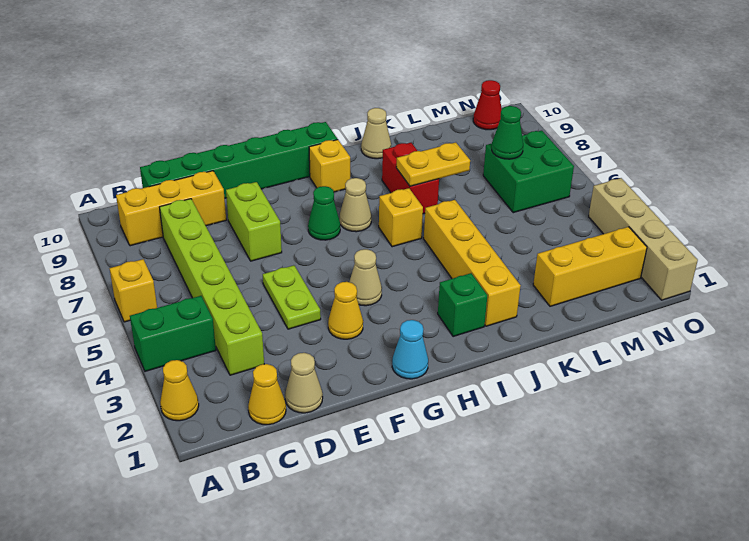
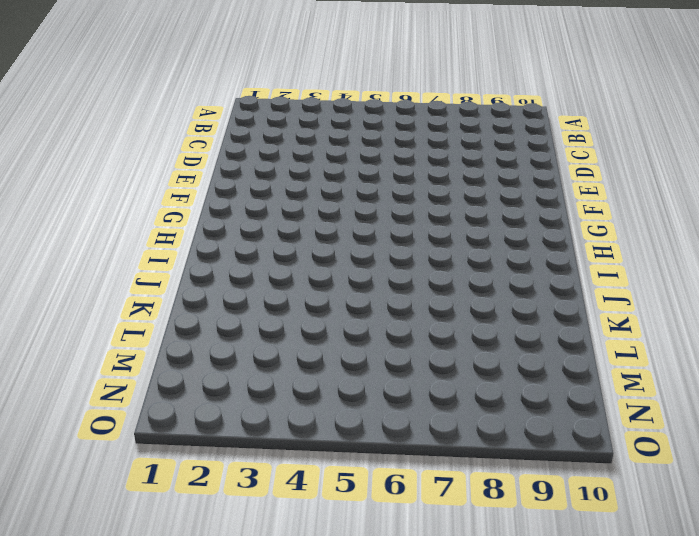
none -> yellow 1x1 cone [160,360,199,421]
none -> green 1x2 brick [130,296,216,371]
none -> yellow 1x1 brick [109,259,157,322]

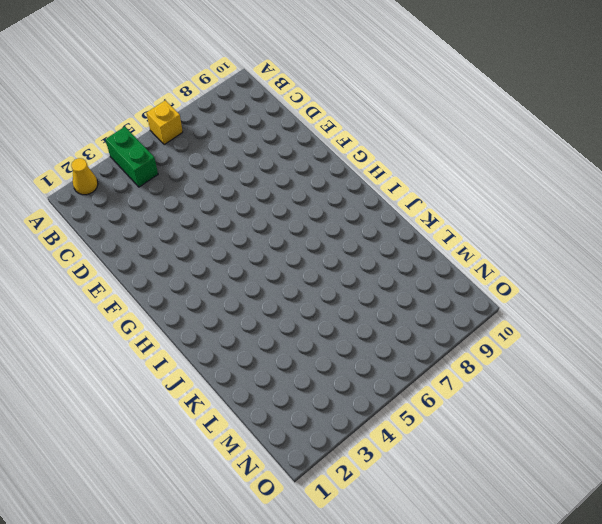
none -> yellow 1x3 brick [116,171,226,246]
none -> yellow 1x1 cone [248,364,286,425]
none -> lime 1x6 brick [160,199,264,375]

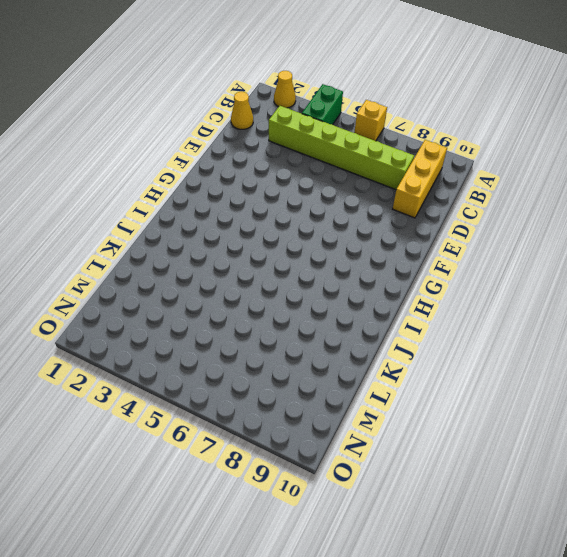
none -> green 1x6 brick [140,122,338,198]
none -> tan 1x1 cone [285,353,323,413]
none -> lime 1x2 plate [263,265,321,329]

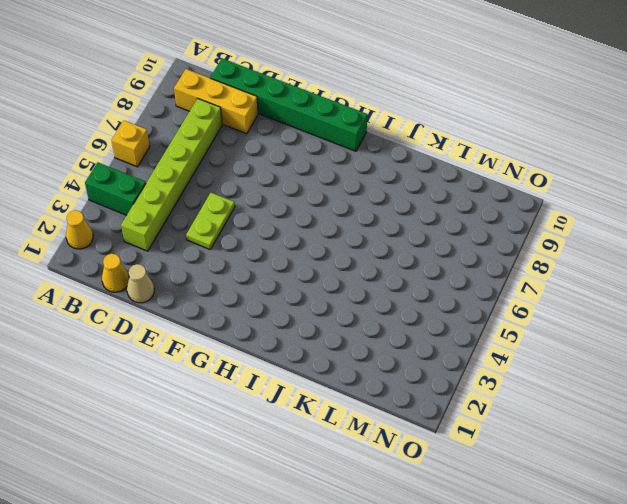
none -> lime 1x2 brick [226,182,282,261]
none -> yellow 1x1 cone [328,282,363,339]
none -> cyan 1x1 cone [392,320,428,379]

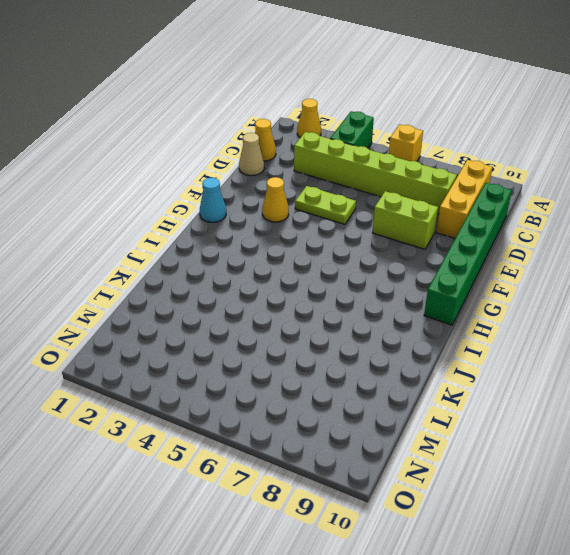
none -> tan 1x1 cone [350,249,382,306]
none -> green 1x1 cone [308,186,340,240]
none -> tan 1x1 cone [340,178,371,232]

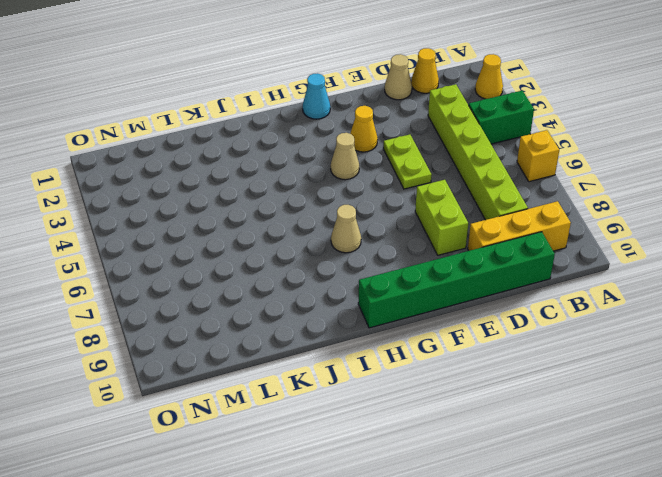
none -> green 1x1 cone [308,186,340,240]
none -> yellow 1x1 brick [309,140,350,192]
none -> green 1x1 brick [438,273,487,337]

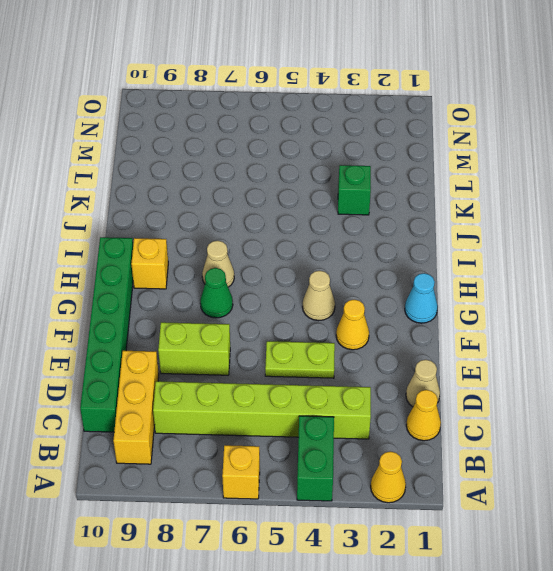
green 1x1 brick [338,165,371,215] -> green 1x1 brick moved to [438,273,487,337]
none -> yellow 1x1 brick [379,188,423,247]
none -> yellow 1x4 brick [424,200,521,326]
none -> red 1x2 brick [382,143,439,214]

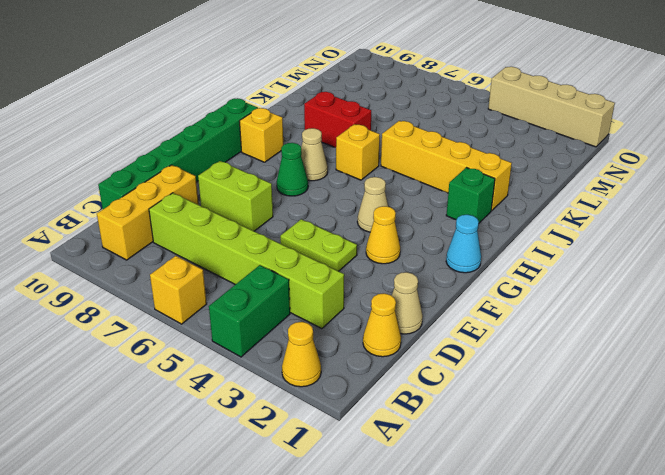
none -> tan 1x1 cone [361,108,391,159]
none -> yellow 1x3 brick [533,227,647,306]
none -> green 2x2 brick [483,131,574,213]

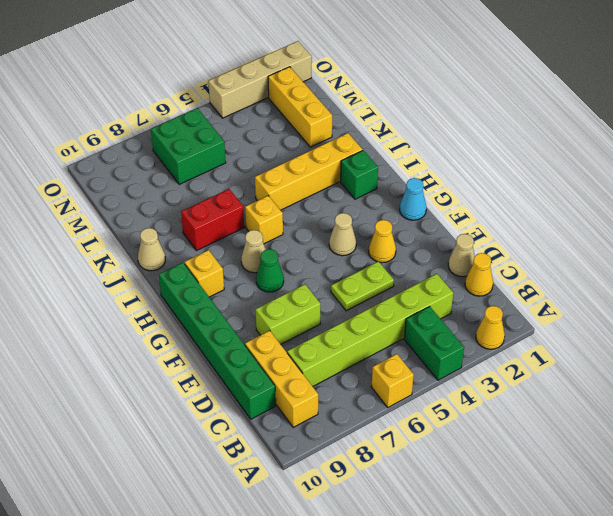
none -> red 1x1 cone [473,80,502,130]
none -> yellow 1x2 plate [396,142,470,186]
none -> green 1x1 cone [492,106,523,159]

